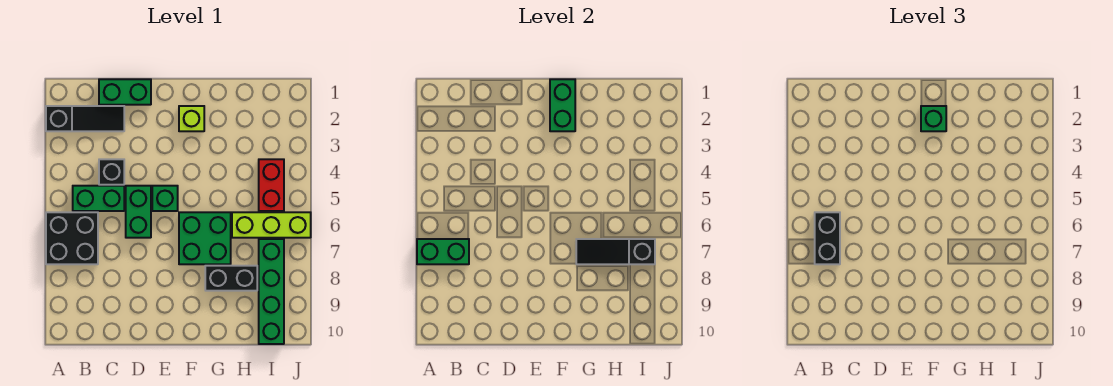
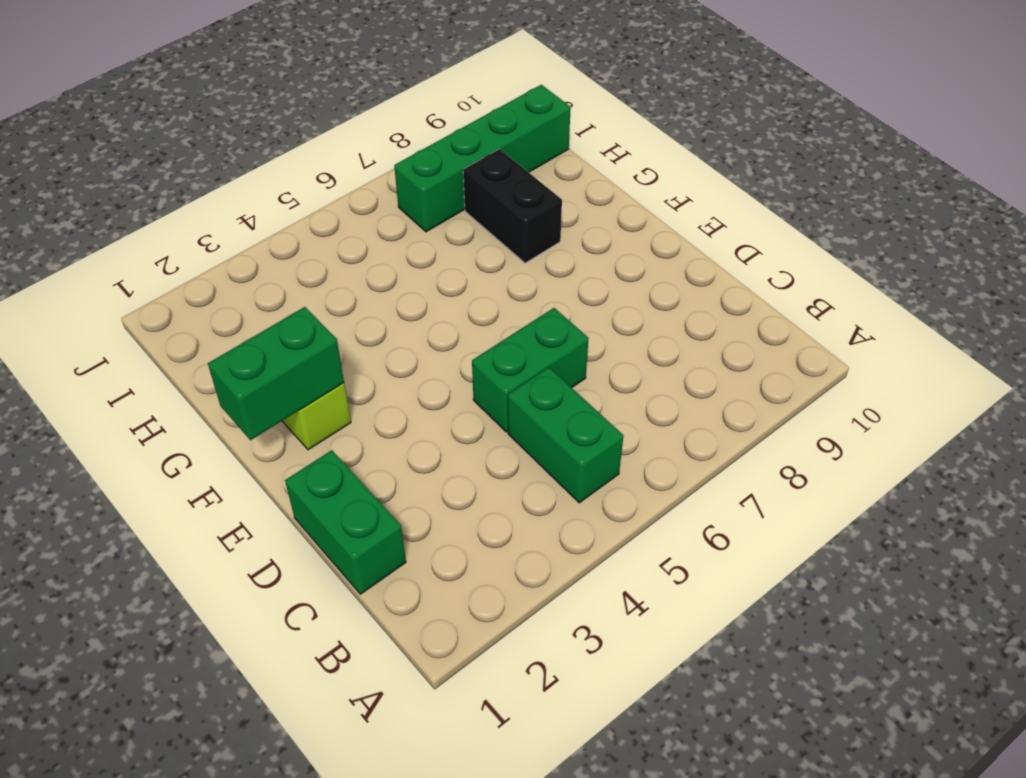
none -> black 1x3 slope [46,106,124,131]
none -> black 2x2 brick [46,212,98,264]
none -> black 1x1 brick [99,159,124,185]

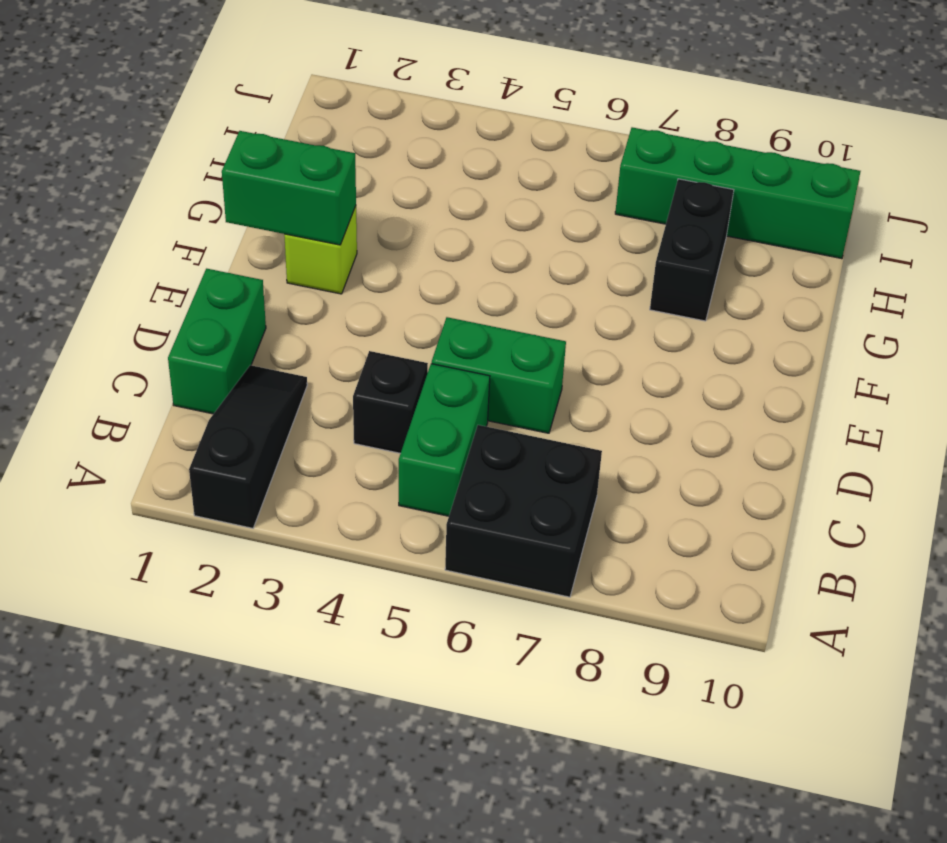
none -> green 1x1 brick [152,186,178,211]
none -> green 2x2 brick [179,212,231,264]
none -> lime 1x3 brick [232,212,311,238]

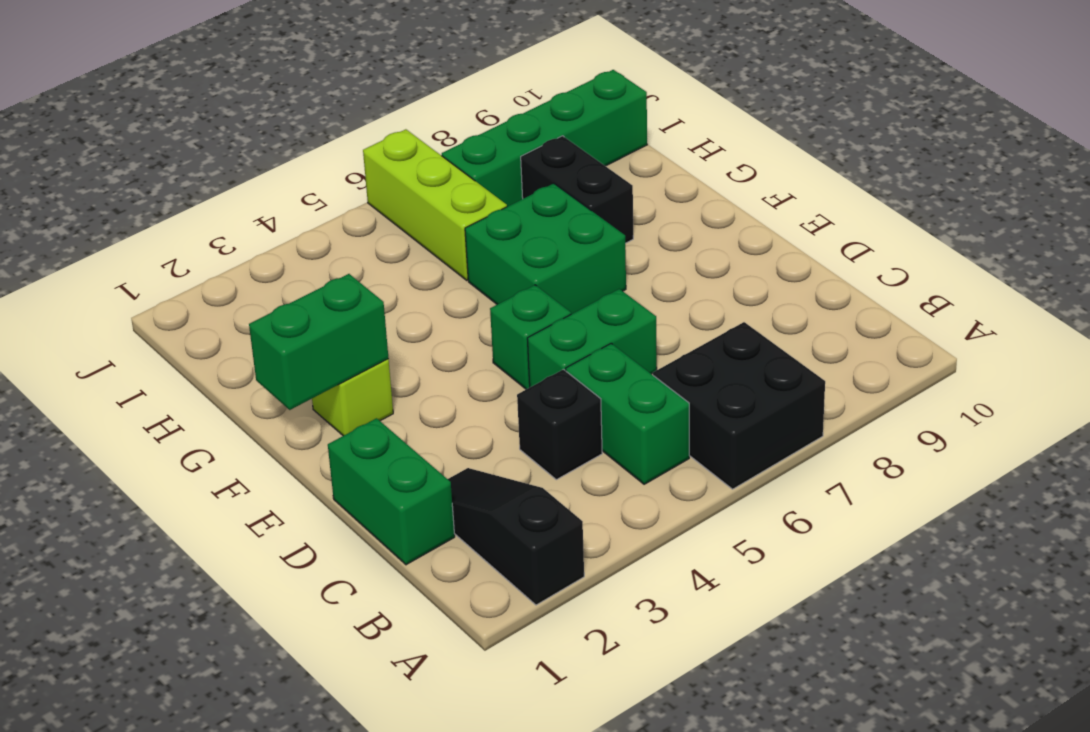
none -> red 1x2 brick [259,159,284,211]
none -> green 1x2 brick [417,239,469,264]
none -> black 1x3 slope [576,239,655,264]

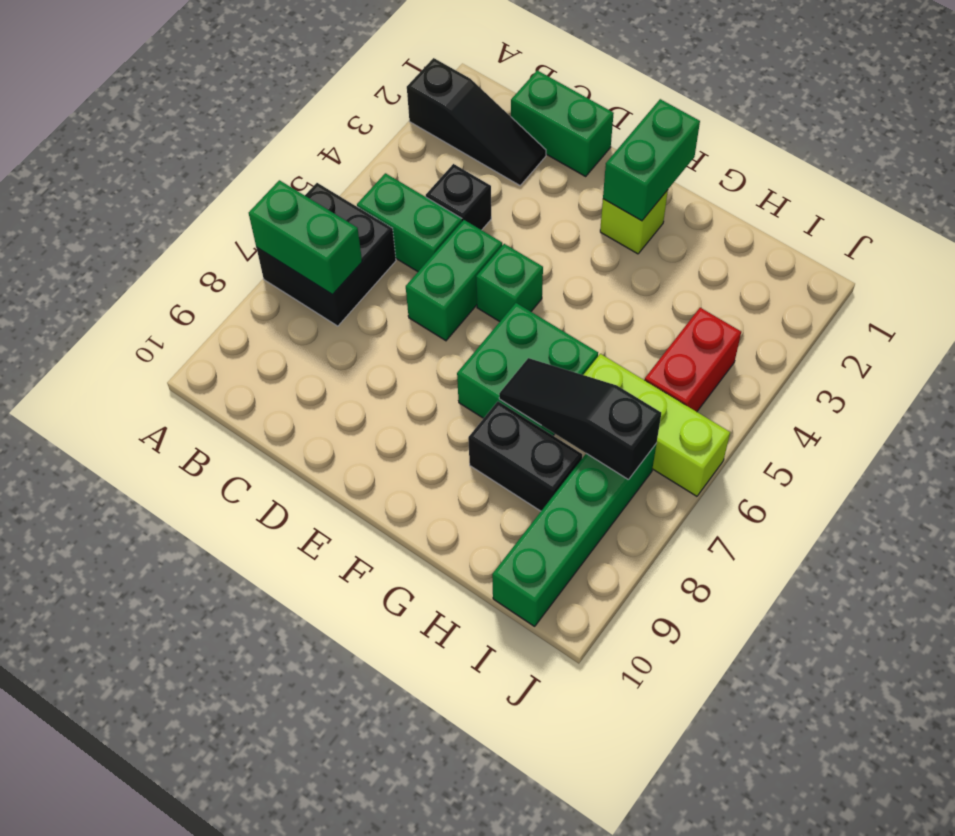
none -> black 1x2 brick [815,212,840,264]
none -> green 1x1 brick [921,106,946,131]

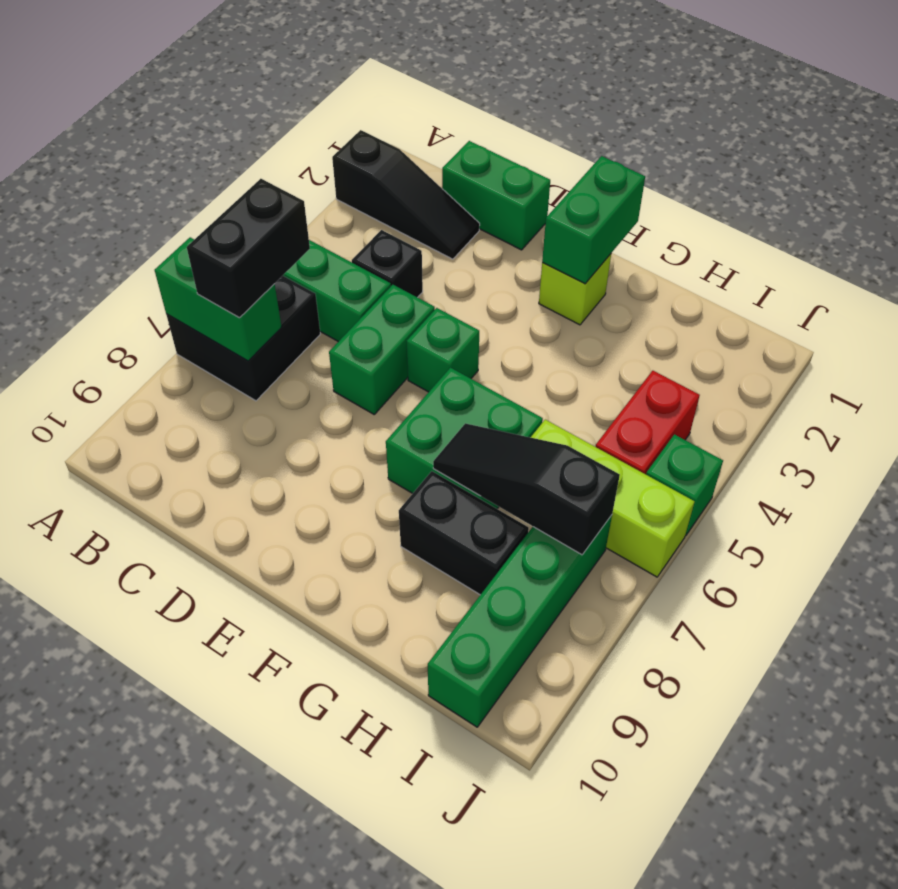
green 1x1 brick [646,434,723,536] -> green 1x1 brick moved to [921,106,946,131]

